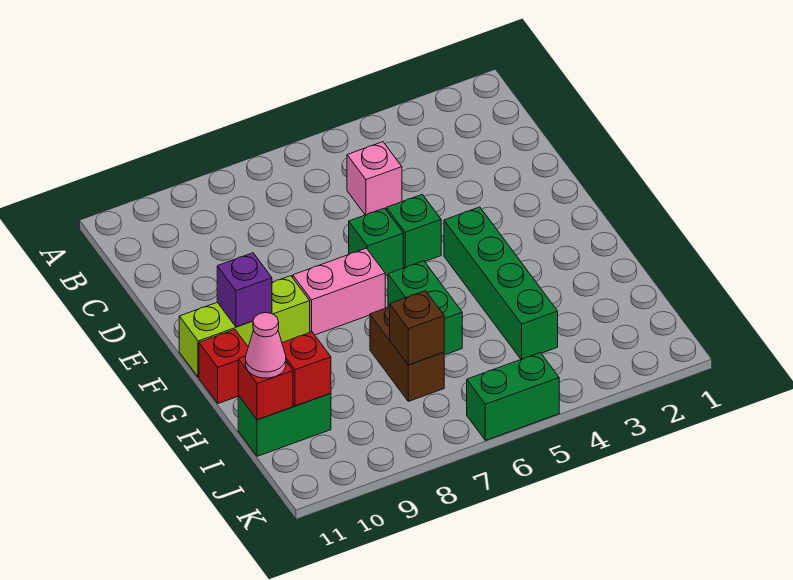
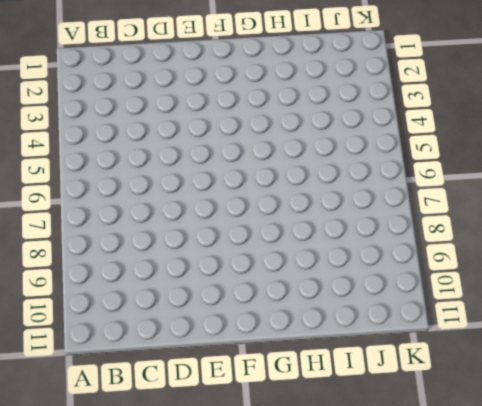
none -> pink 1x1 brick [347,142,402,215]
none -> green 1x1 brick [386,194,441,268]
none -> green 1x1 brick [349,208,403,276]

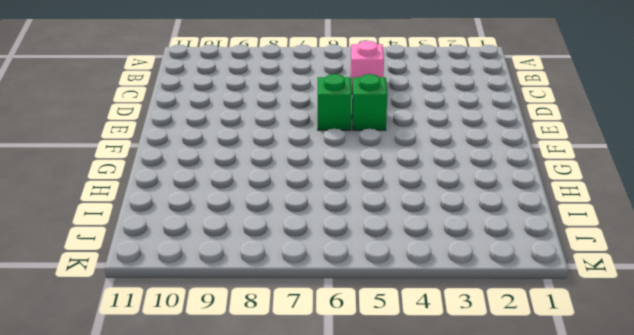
none -> green 1x4 brick [444,207,558,359]
none -> pink 1x2 brick [293,248,385,335]
none -> lime 1x3 brick [179,276,310,377]

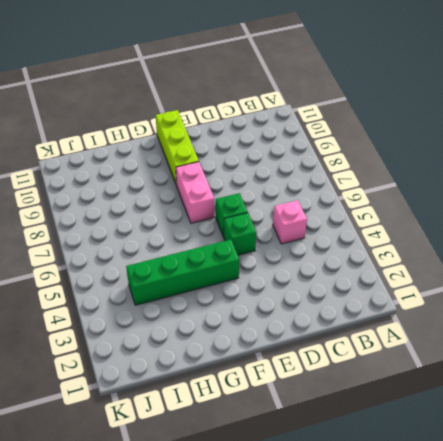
none -> green 1x2 brick [388,261,462,355]
none -> red 1x1 brick [199,330,248,404]
none -> brown 1x2 brick [370,307,444,401]

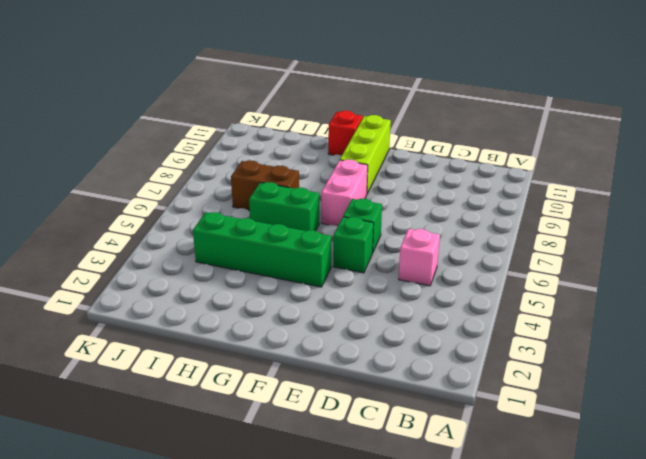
none -> green 1x2 brick [238,393,331,456]
none -> green 1x2 brick [467,353,559,440]
none -> purple 1x1 brick [217,253,272,327]

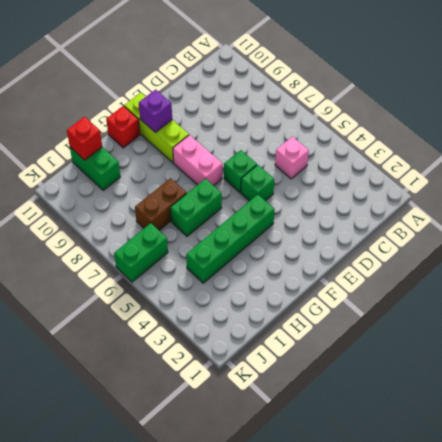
green 1x2 brick [114,223,168,282] -> green 1x2 brick turned to [467,353,559,440]
none -> brown 1x1 brick [390,291,444,365]
none -> red 1x1 brick [282,332,331,406]
none -> pink 1x1 cone [246,313,286,378]

